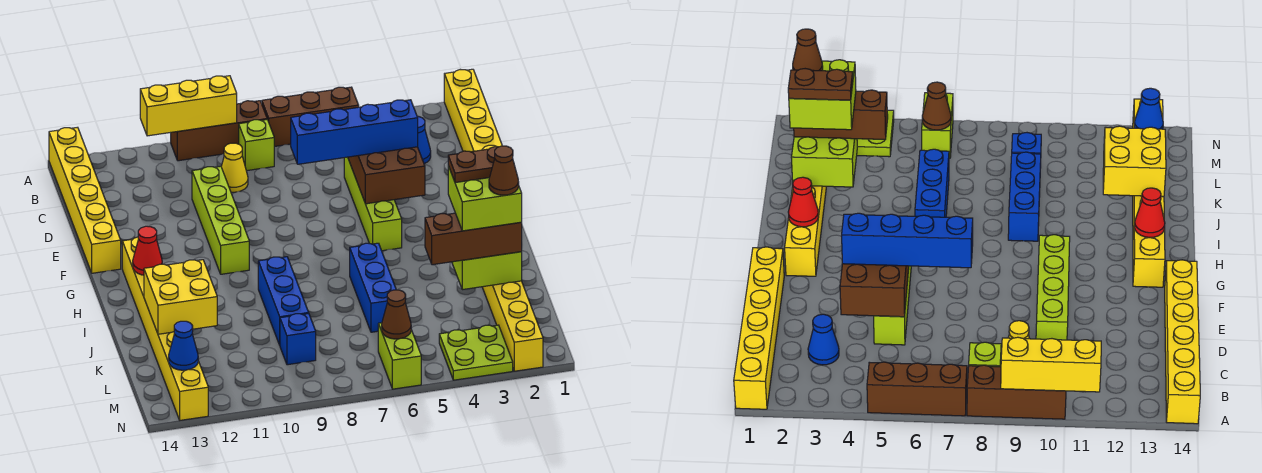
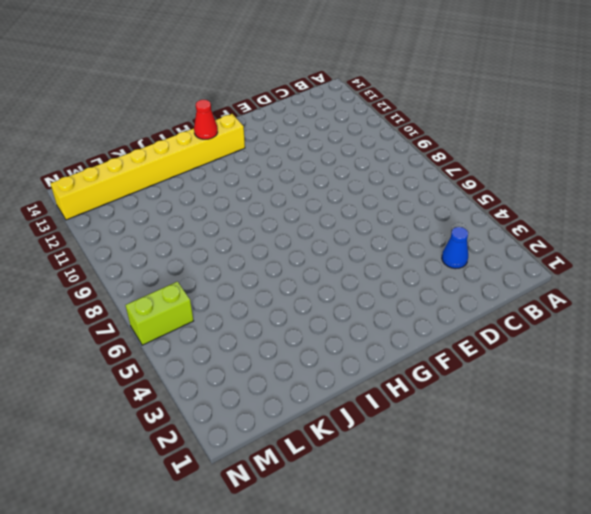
none -> yellow 1x6 brick [444,69,502,152]
none -> brown 1x3 brick [262,87,359,147]
none -> brown 1x3 brick [171,101,267,161]

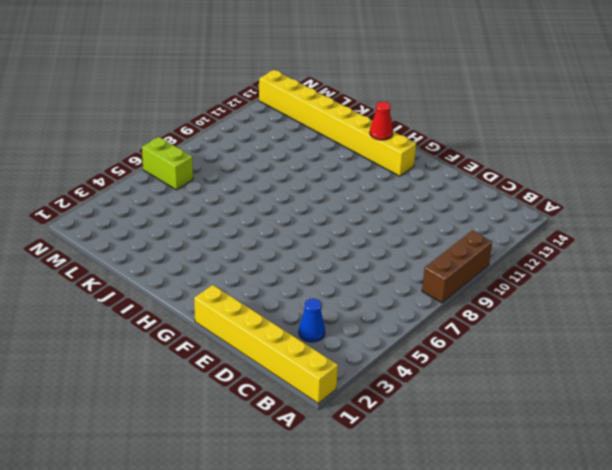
none -> brown 1x3 brick [262,87,359,147]
none -> yellow 1x6 brick [49,127,121,273]
none -> lime 1x1 brick [239,120,274,171]

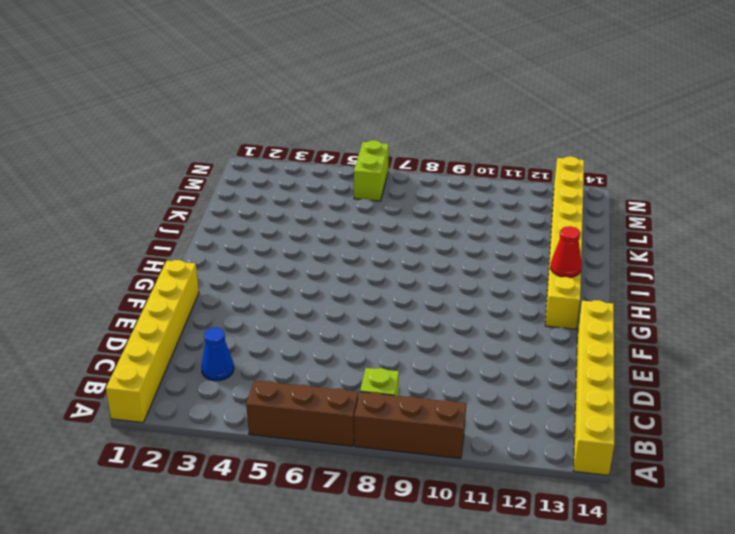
none -> yellow 1x1 cone [221,143,248,192]
none -> lime 1x4 brick [344,157,402,251]
none -> lime 1x4 brick [192,166,249,274]

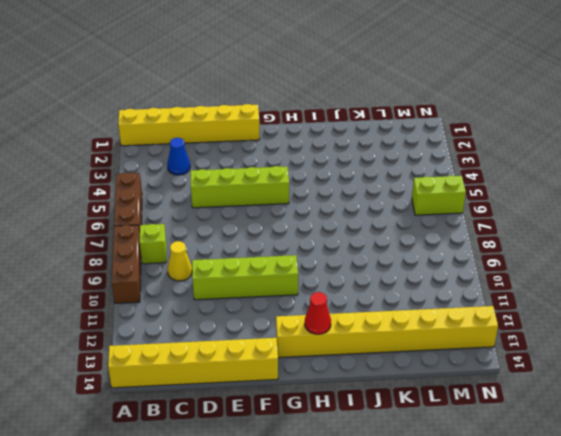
none -> yellow 1x8 brick [482,281,543,371]
none -> blue 1x3 brick [350,243,396,332]
none -> blue 1x3 brick [258,257,309,345]

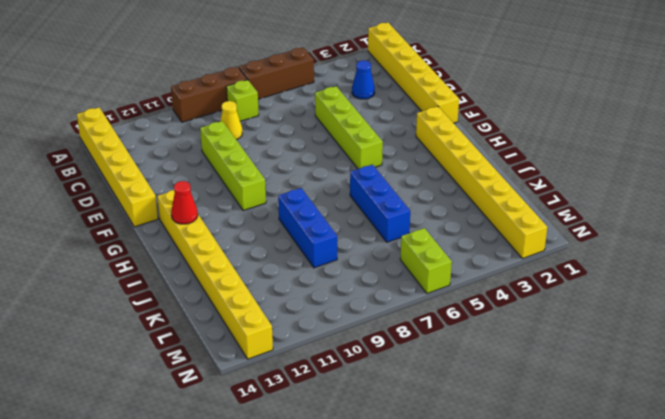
none -> blue 1x1 brick [280,313,316,365]
none -> lime 2x2 plate [439,325,513,380]
none -> yellow 1x3 brick [140,76,237,136]

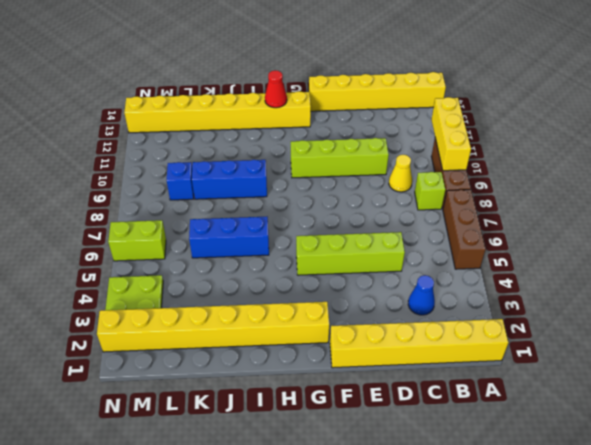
none -> brown 2x3 brick [348,147,425,204]
none -> red 1x1 cone [788,177,818,227]
none -> lime 2x2 brick [452,252,522,290]

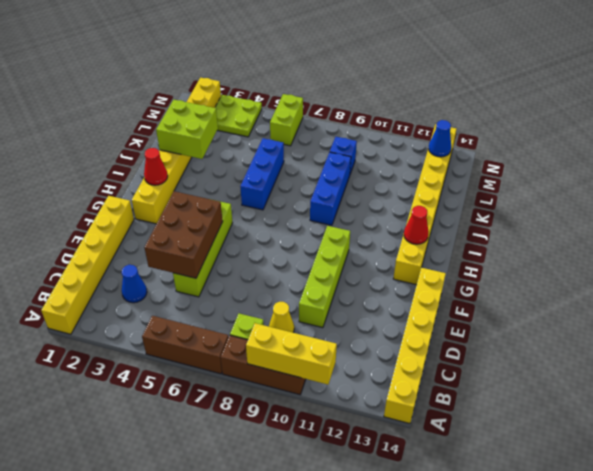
none -> yellow 2x2 brick [144,260,217,334]
none -> brown 1x1 cone [382,290,411,339]
none -> blue 1x4 brick [291,100,418,164]

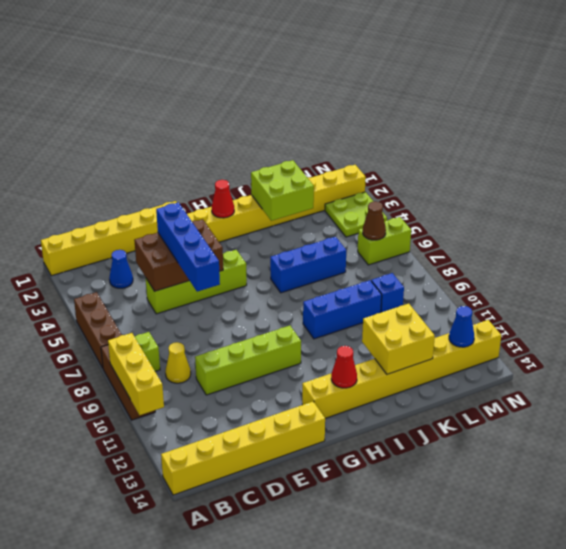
none -> brown 1x3 brick [425,213,522,265]
none -> lime 2x2 brick [448,166,522,231]
none -> brown 1x2 plate [448,147,497,183]

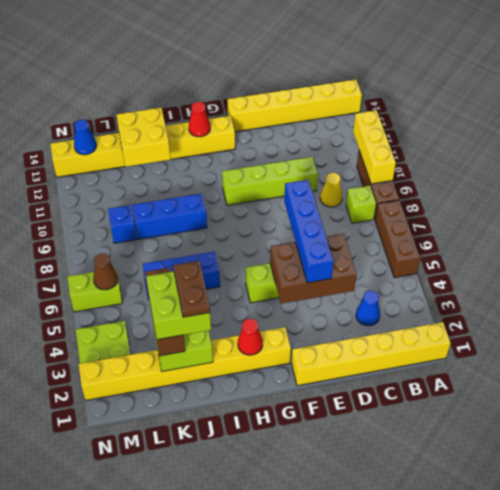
none -> brown 1x1 cone [489,146,519,195]

